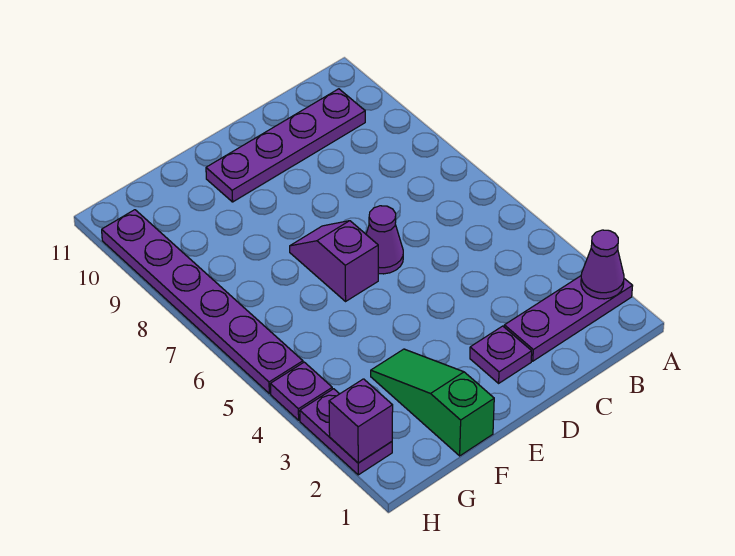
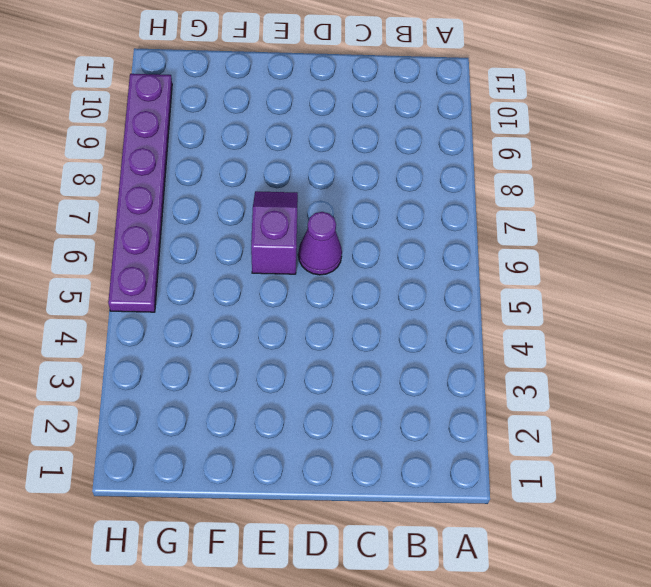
none -> purple 1x3 plate [504,276,632,361]
none -> purple 1x4 plate [206,89,365,202]

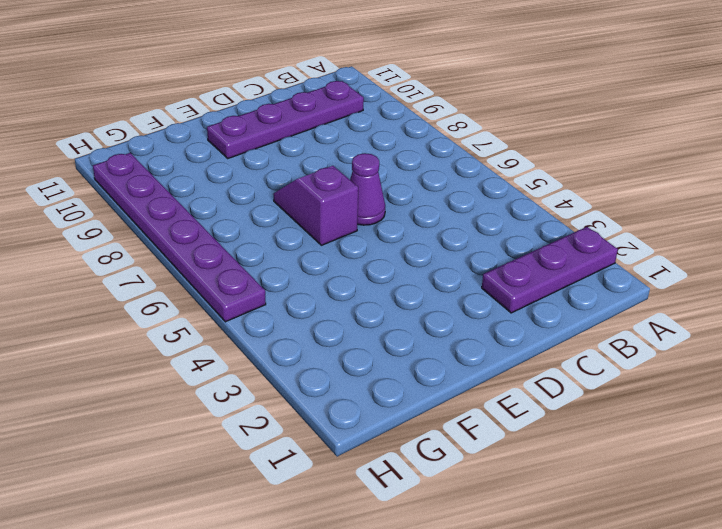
none -> purple 1x1 plate [470,326,532,383]
none -> green 1x3 slope [371,349,494,456]

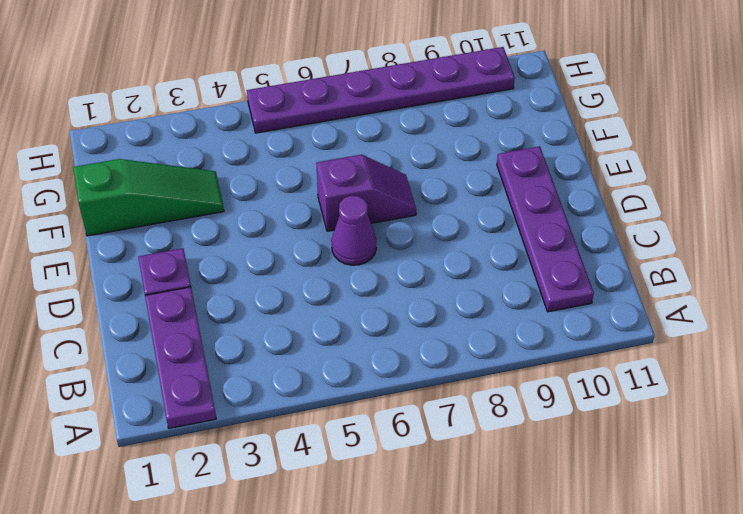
none -> purple 1x2 plate [300,389,392,475]
none -> purple 1x1 plate [270,362,332,420]

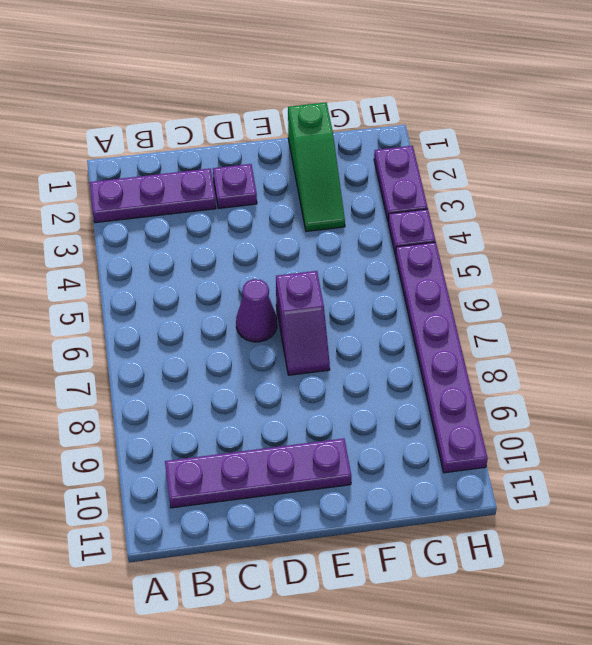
none -> purple 1x1 cone [581,230,624,299]
none -> purple 1x1 brick [329,379,393,463]

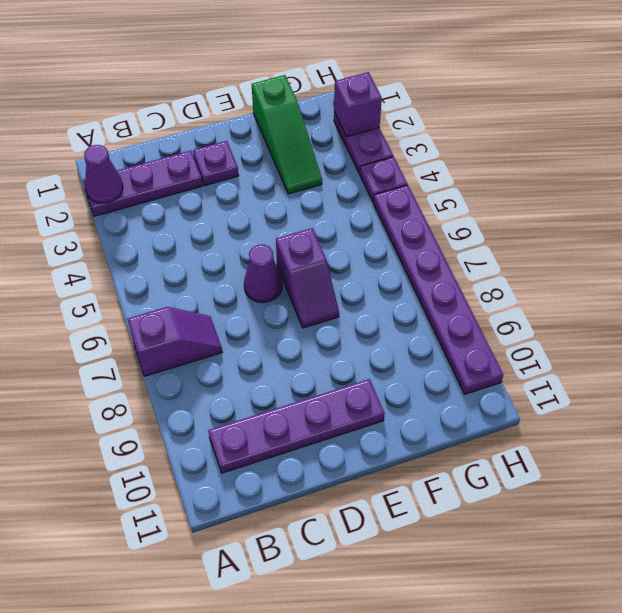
purple 1x2 slope [128,307,222,376] -> none

